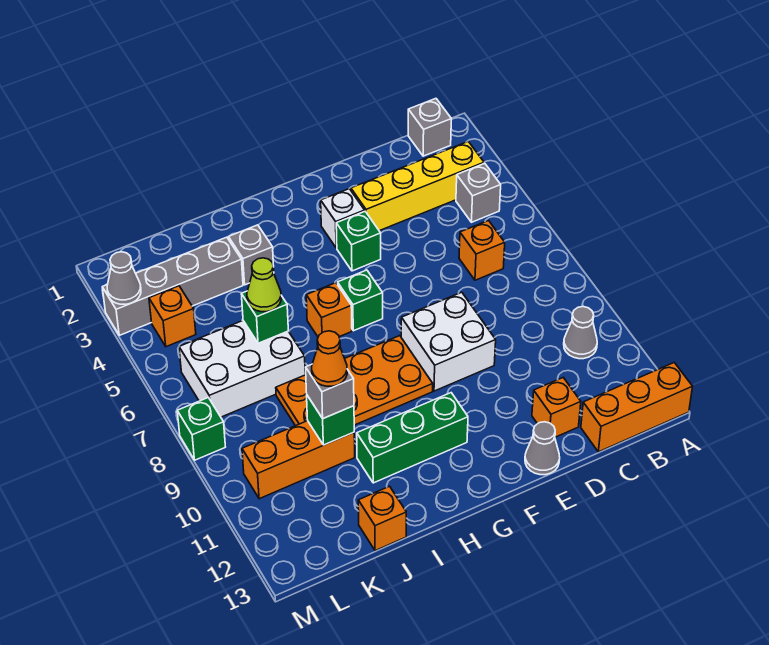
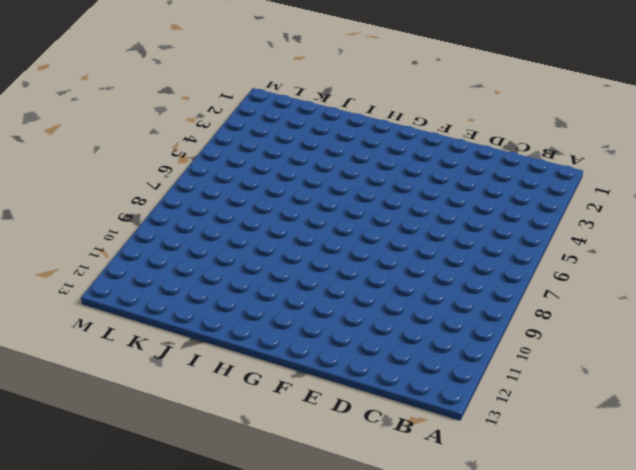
none -> orange 1x3 brick [581,363,693,452]
none -> grey 1x1 brick [408,99,451,156]
none -> yellow 1x4 brick [351,142,484,231]

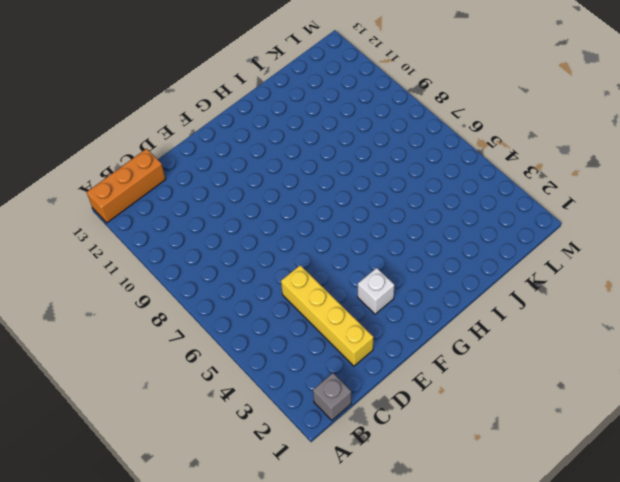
yellow 1x4 brick [281,265,373,366] -> yellow 1x4 brick turned to [351,142,484,231]
none -> grey 1x1 brick [456,163,501,222]
none -> grey 1x1 cone [564,307,597,359]
none -> orange 1x1 brick [459,221,505,280]

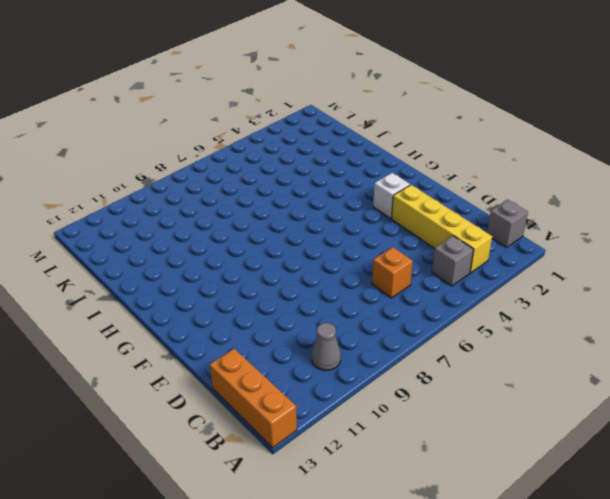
none -> orange 1x1 brick [532,378,581,437]
none -> white 2x2 brick [401,292,496,391]
none -> grey 1x1 cone [525,422,560,475]

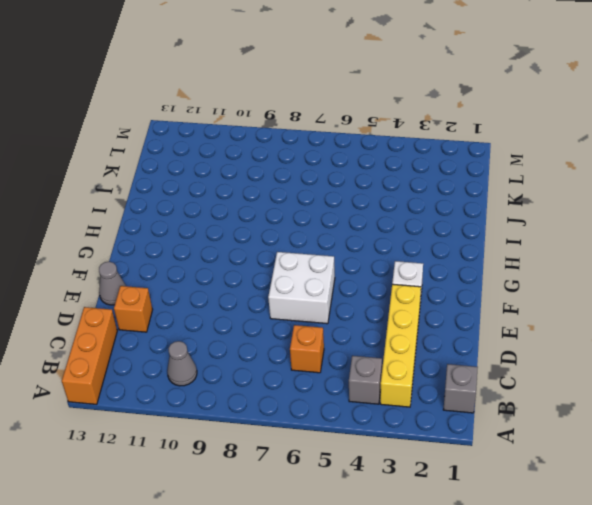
white 2x2 brick [268,252,335,324] -> white 2x2 brick moved to [401,292,496,391]
none -> green 1x1 brick [336,212,381,271]
none -> green 1x1 brick [338,270,383,331]
none -> orange 2x4 plate [276,336,433,426]

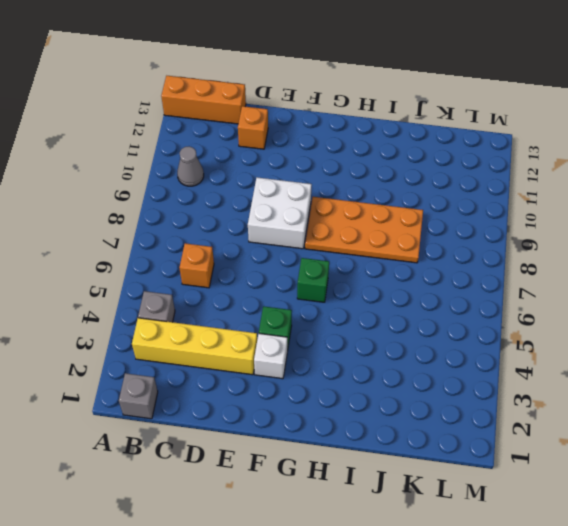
none -> grey 1x1 cone [525,422,560,475]
none -> green 1x3 brick [357,393,468,483]
none -> orange 1x1 brick [306,283,352,337]

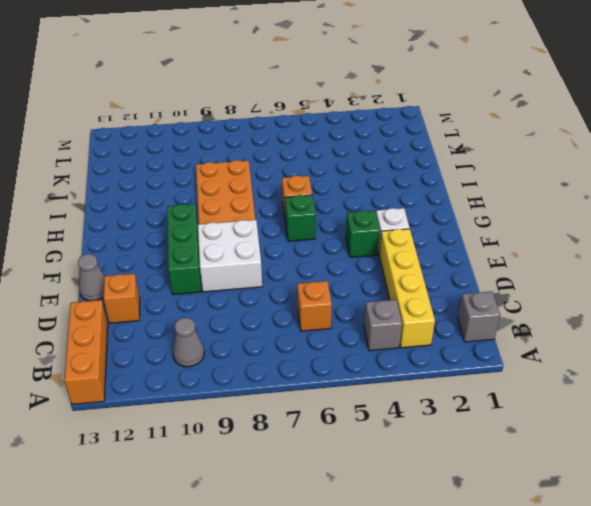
green 1x3 brick [167,204,201,294] -> green 1x3 brick moved to [357,393,468,483]
none -> grey 1x1 brick [229,225,274,285]
none -> grey 1x4 brick [102,237,243,335]
none -> white 2x3 brick [179,321,305,417]

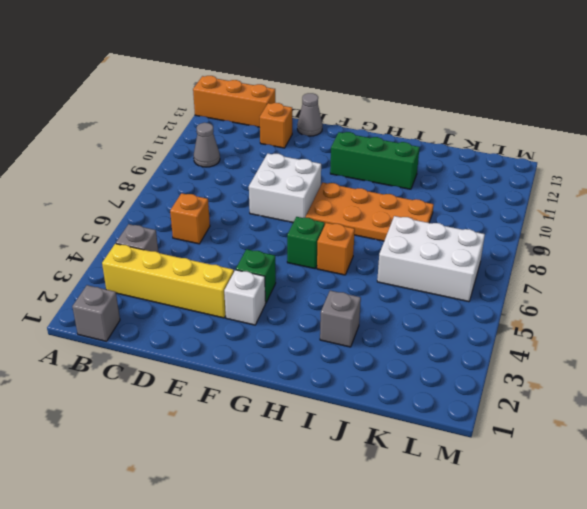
none -> grey 1x4 brick [102,237,243,335]
none -> orange 1x3 brick [242,421,355,499]
none -> orange 1x1 brick [358,486,406,551]

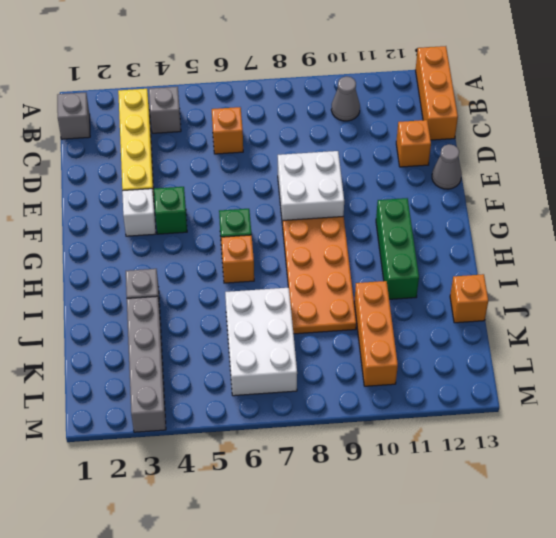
none -> orange 1x1 brick [149,286,196,347]
none -> green 1x1 brick [177,398,225,460]
none -> green 1x1 brick [241,291,288,343]

